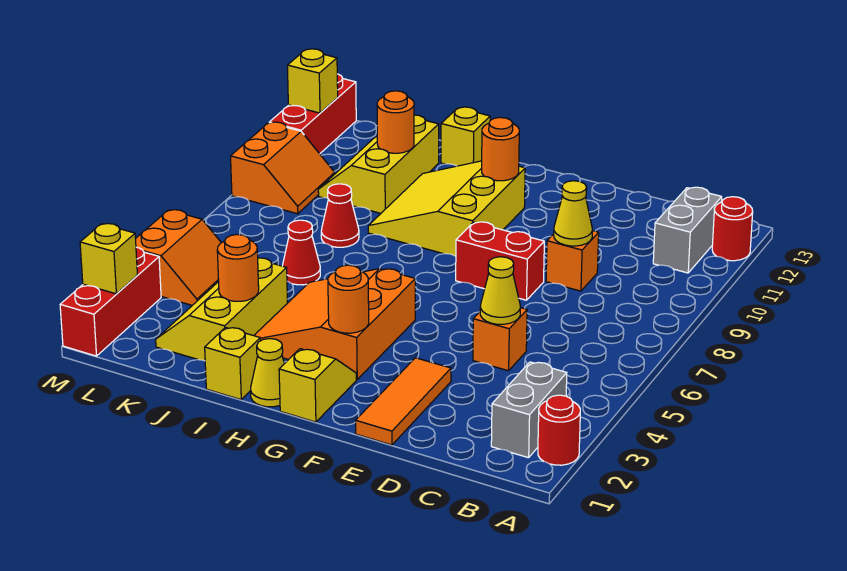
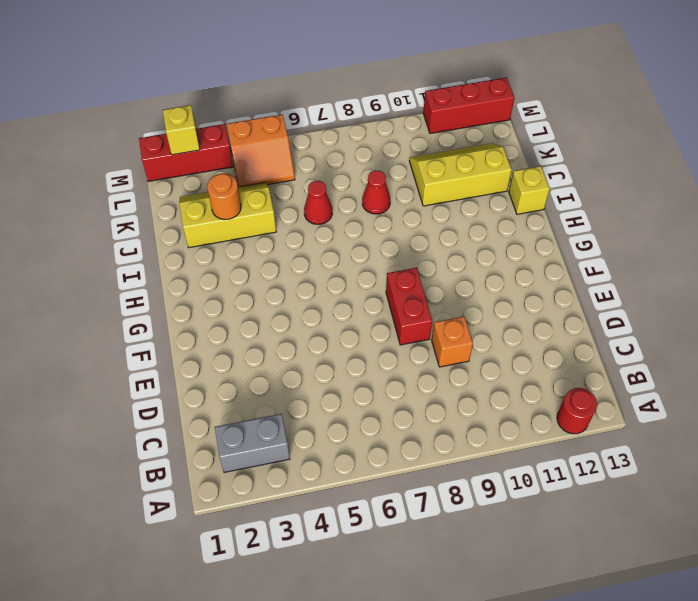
none -> red 1x1 round brick [538,395,580,465]
none -> grey 1x2 brick [653,187,722,273]
none -> orange 1x1 brick [473,308,527,371]
none -> orange 1x3 tile [355,358,451,445]

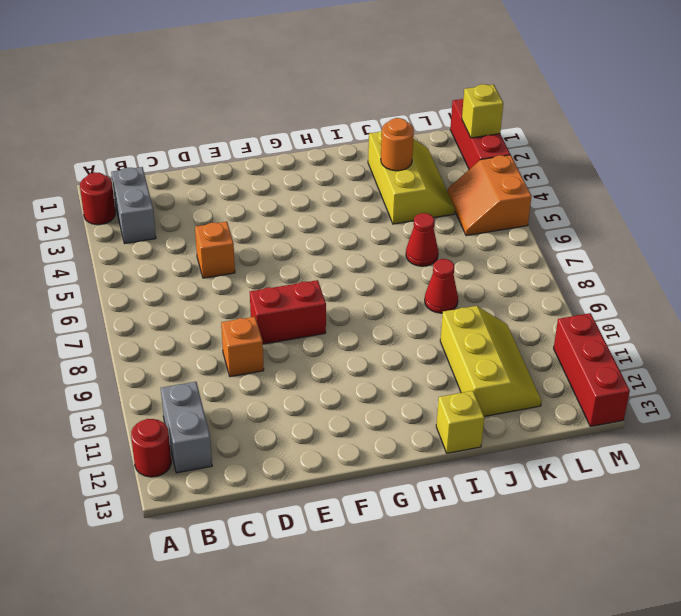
none -> orange 1x3 tile [355,358,451,445]
none -> yellow 1x2 slope [279,349,356,422]
none -> orange 3x3 slope [254,269,415,380]
none -> yellow 3x3 slope [368,161,525,256]

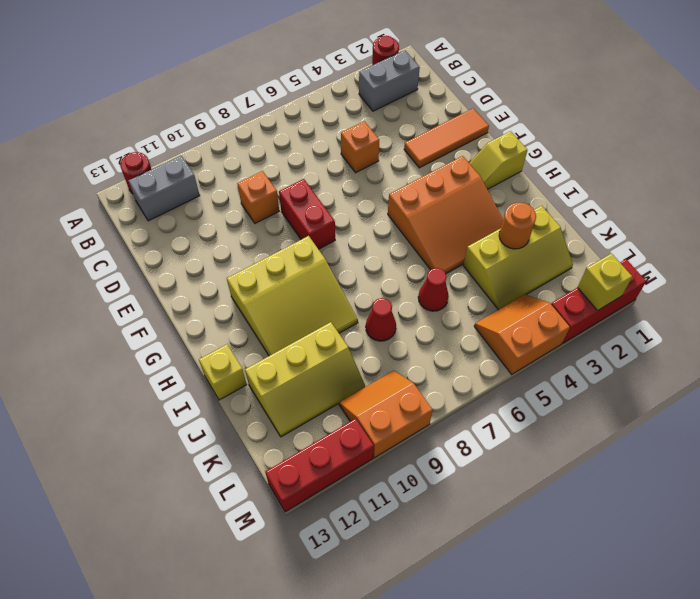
none -> yellow 1x1 cone [251,339,284,407]
none -> yellow 1x1 brick [205,328,261,400]
none -> yellow 1x1 cone [480,257,520,324]
none -> yellow 1x1 cone [554,181,592,246]

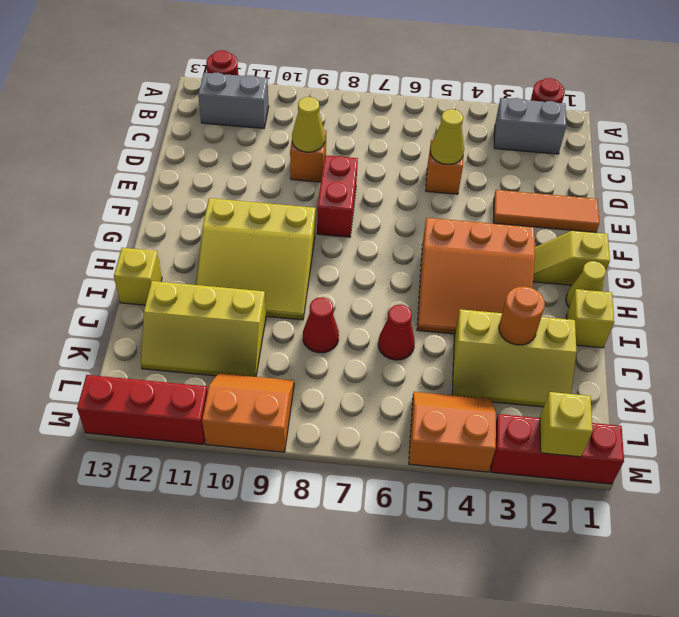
none -> orange 1x1 round brick [328,265,369,333]
none -> orange 1x1 round brick [482,117,519,181]
none -> orange 1x1 round brick [377,91,414,153]
none -> yellow 1x1 brick [287,49,338,113]

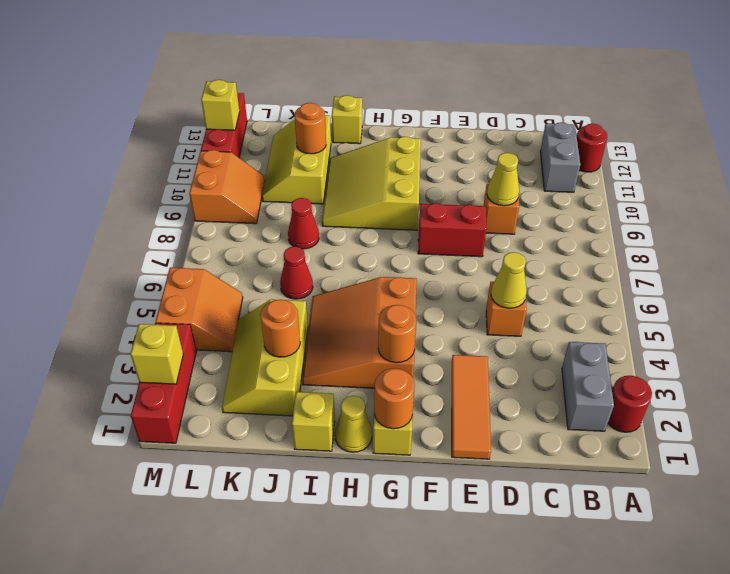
orange 1x1 round brick [374,368,415,429] -> orange 1x1 round brick moved to [482,117,519,181]

